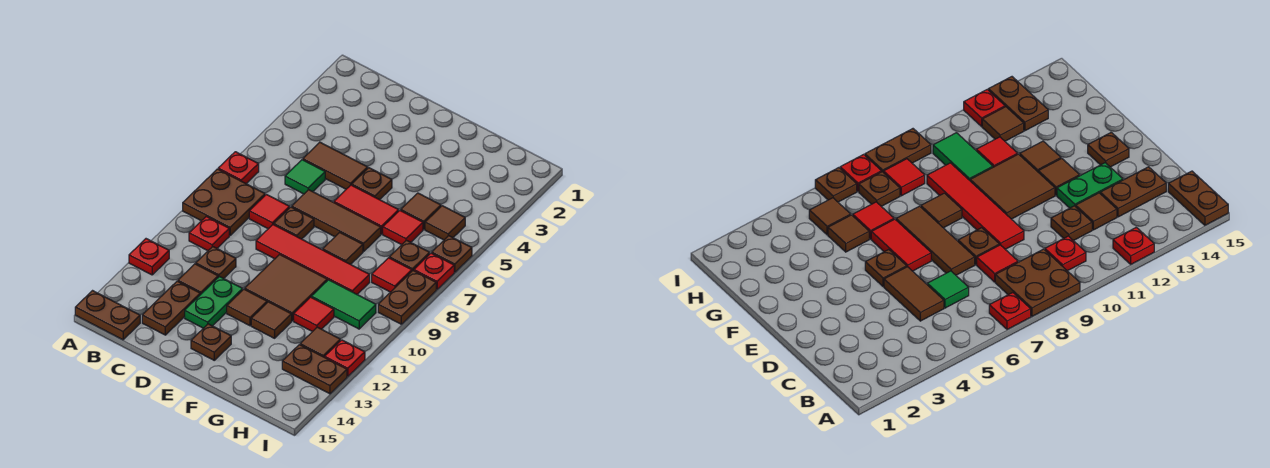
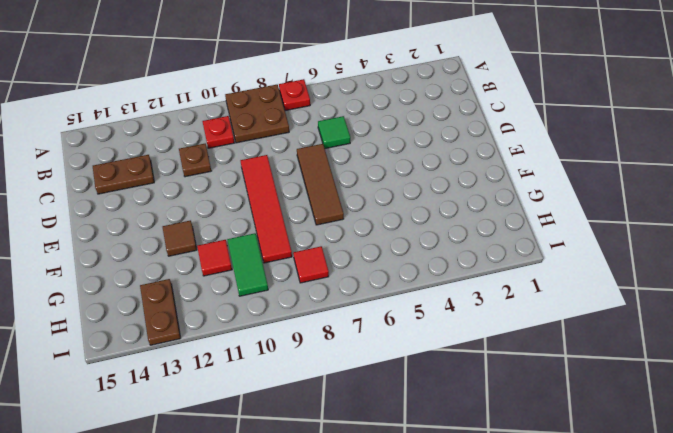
none -> red 1x1 plate [129,239,169,275]
none -> brown 1x2 plate [75,291,140,340]
none -> brown 1x2 tile [303,142,368,189]
none -> red 1x1 tile [249,194,290,229]

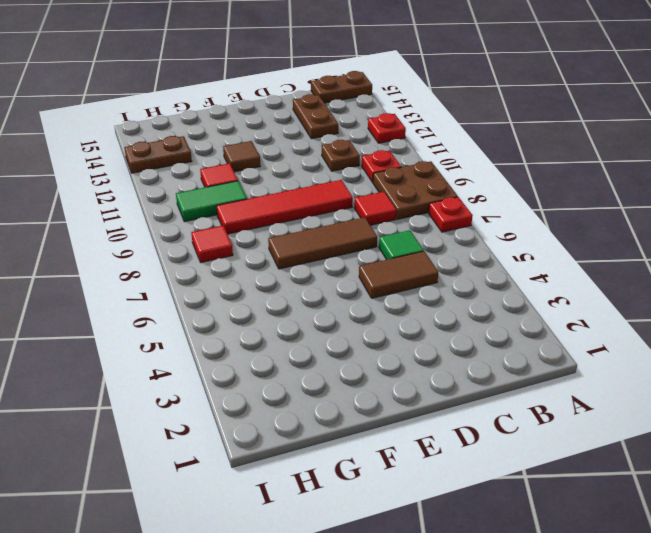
none -> brown 1x1 tile [178,264,218,295]
none -> brown 1x1 plate [274,207,314,239]
none -> green 1x2 plate [185,277,243,328]
none -> brown 1x1 plate [352,168,392,200]

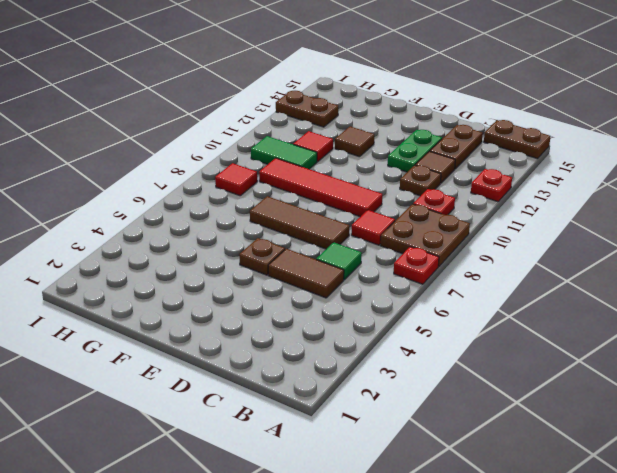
none -> brown 1x1 plate [274,207,314,239]
none -> red 1x2 tile [334,185,399,234]
none -> brown 2x2 tile [245,254,327,321]
none -> brown 1x1 tile [227,289,267,326]

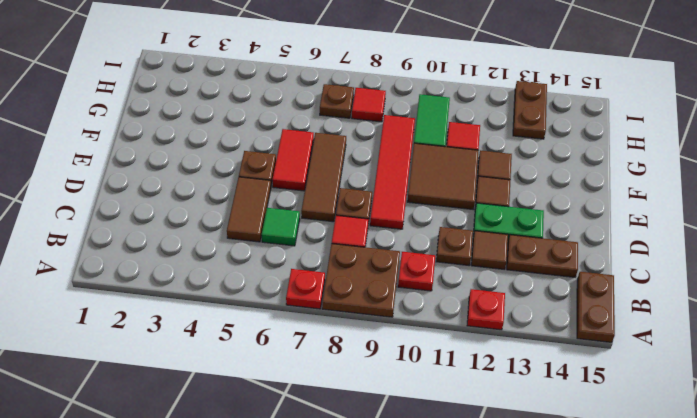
none -> brown 1x1 plate [191,324,231,360]
none -> brown 1x1 tile [323,232,363,264]
none -> brown 1x1 tile [401,193,441,229]
none -> red 1x1 tile [383,210,423,245]

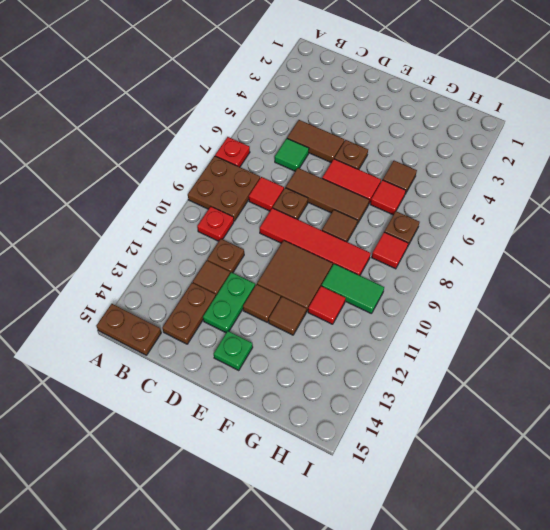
green 1x1 plate [214,331,253,370] -> brown 1x1 plate [191,324,231,360]
none -> red 1x1 plate [129,239,169,275]
none -> brown 1x1 tile [425,206,465,240]
none -> brown 1x1 tile [300,327,340,357]
none -> brown 1x2 plate [282,345,347,394]

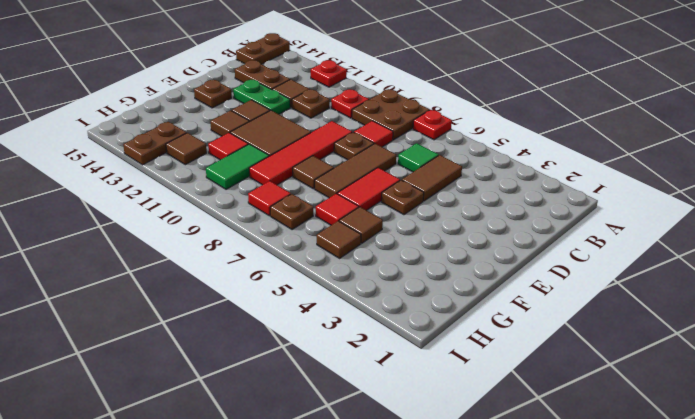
none -> brown 1x1 plate [432,236,472,272]
none -> red 1x1 plate [414,253,454,289]
none -> brown 1x2 plate [378,271,436,324]
none -> red 1x1 plate [325,340,365,376]

